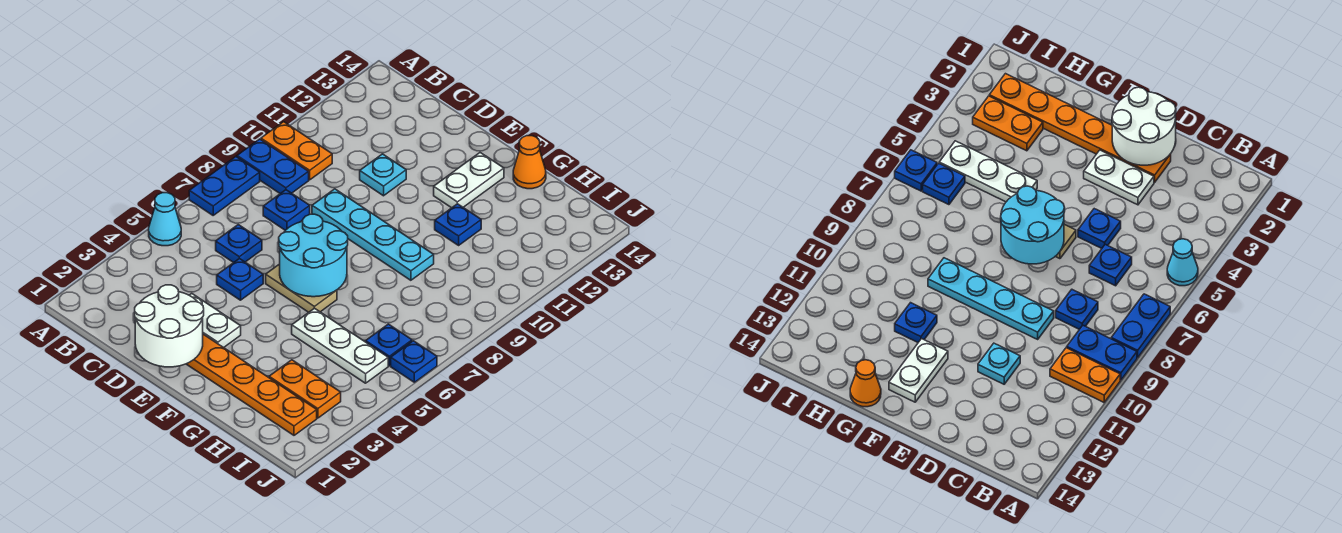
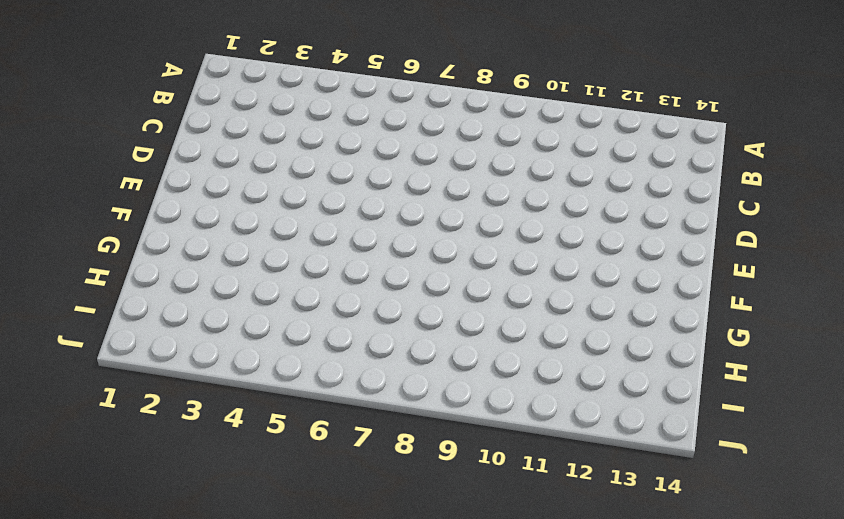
none -> cyan 1x1 cone [149,193,181,246]
none -> blue 1x2 plate [189,157,260,215]
none -> blue 1x2 plate [237,139,309,194]

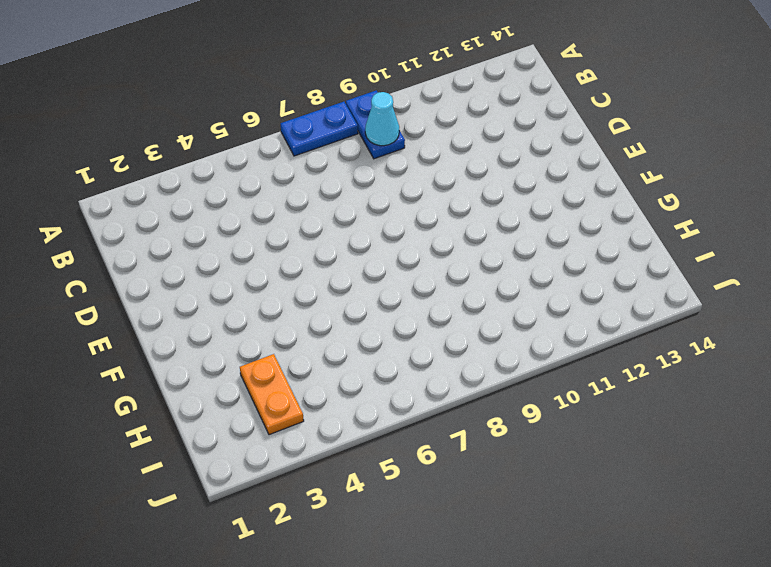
cyan 1x1 cone [365,92,399,146] -> cyan 1x1 cone moved to [149,193,181,246]
none -> orange 1x2 plate [261,122,332,180]
none -> blue 1x1 plate [216,225,262,263]
none -> blue 1x1 plate [263,190,310,230]

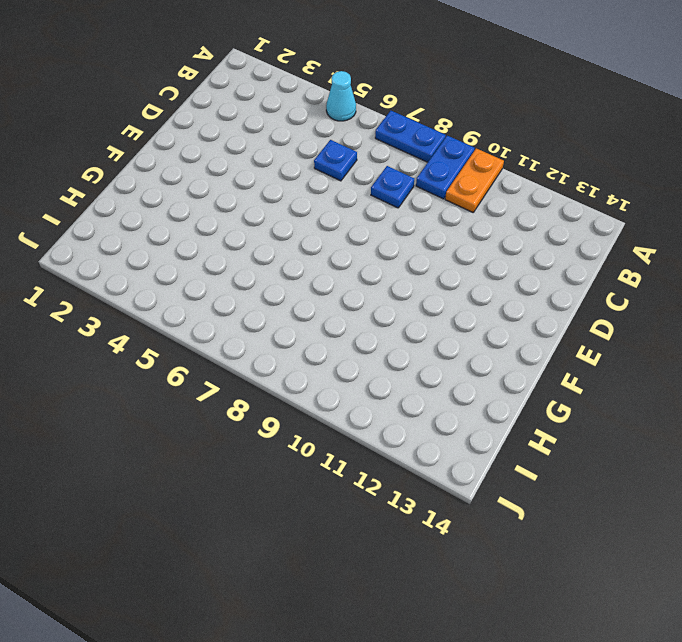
none -> orange 1x6 plate [187,334,317,435]
none -> white 1x2 plate [189,293,241,348]
none -> blue 1x1 plate [217,258,263,300]

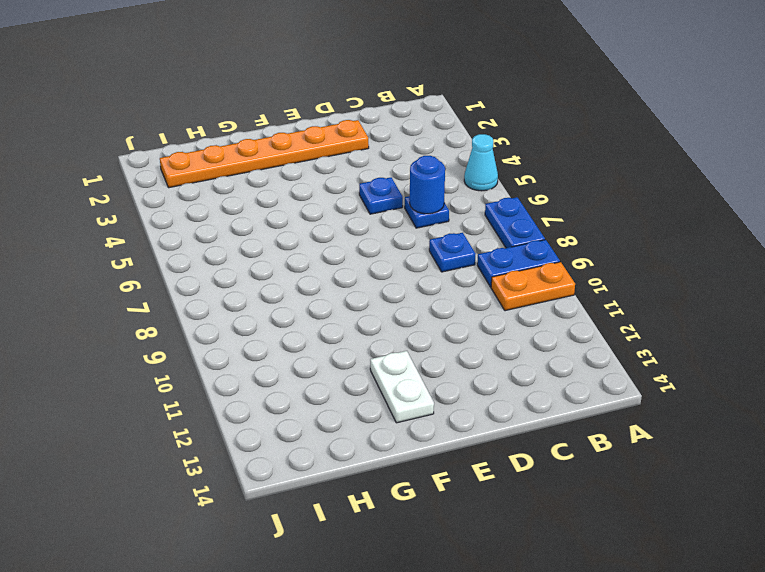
blue 1x1 round brick [410,156,445,214] -> none
none -> white 1x2 plate [189,293,241,348]
none -> cyan 1x4 plate [312,189,434,280]
none -> cyan 1x1 plate [360,154,406,196]

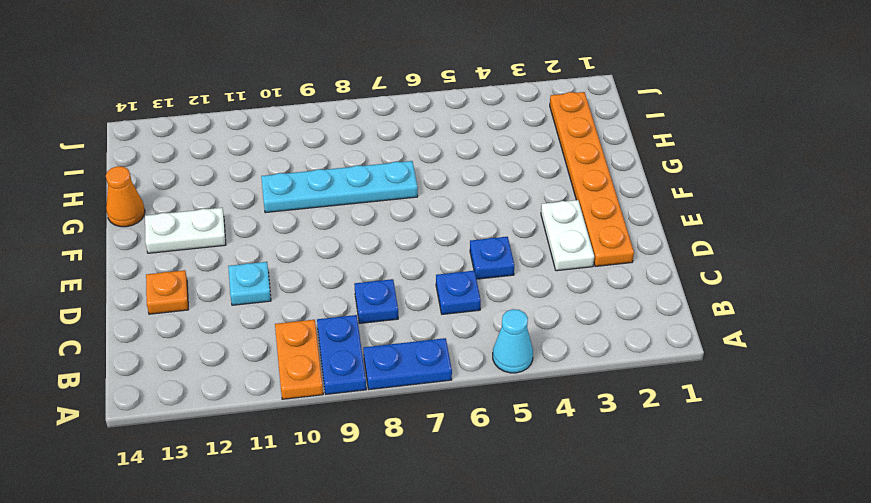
orange 1x1 plate [146,270,188,314] -> none
cyan 1x4 plate [261,161,418,213] -> cyan 1x4 plate turned to [312,189,434,280]
none -> tan 1x2 plate [266,264,337,312]
none -> white 1x3 plate [292,308,388,383]
none -> blue 1x1 plate [435,204,481,245]

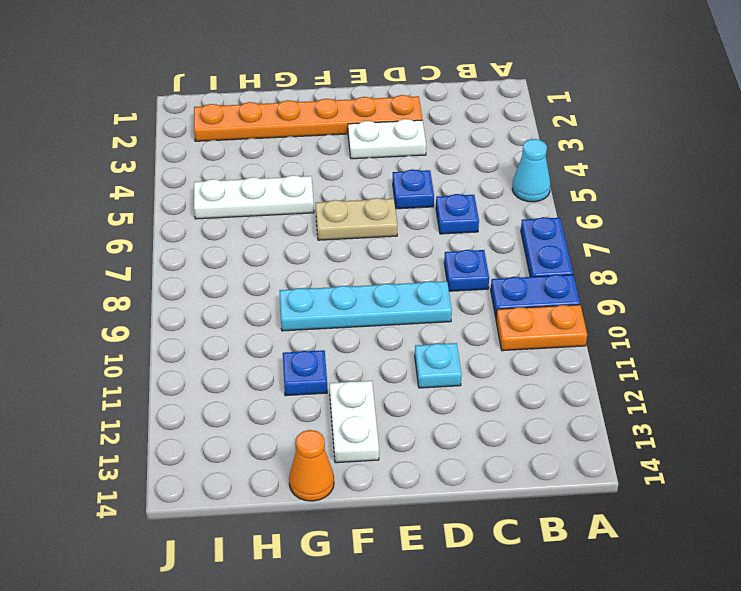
none -> orange 1x2 plate [269,360,341,418]
none -> blue 1x1 plate [366,324,412,366]
none -> blue 1x1 plate [391,341,437,382]

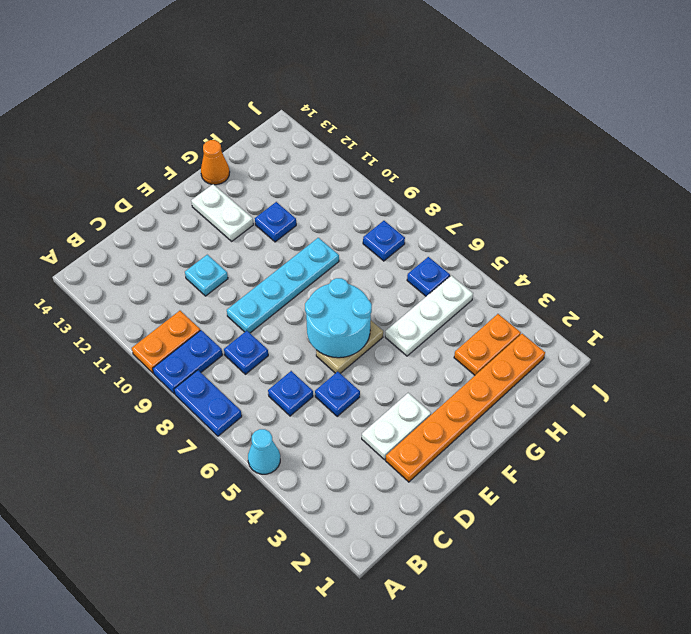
blue 1x1 plate [363,221,405,261] -> blue 1x1 plate moved to [391,341,437,382]
none -> white 2x2 round brick [135,285,204,367]

